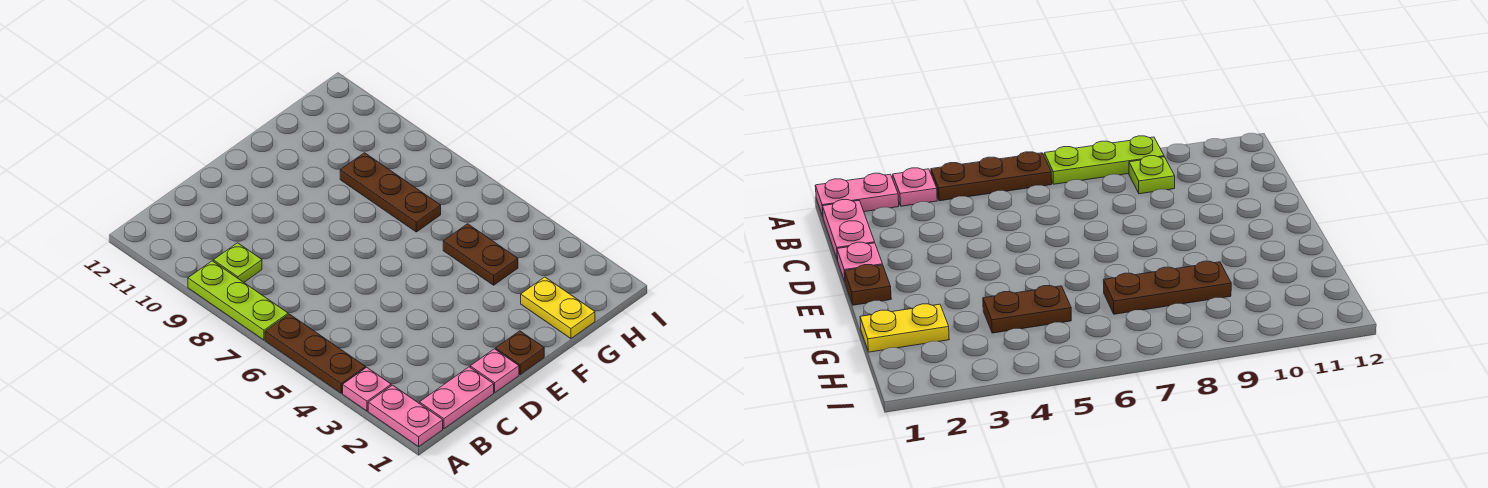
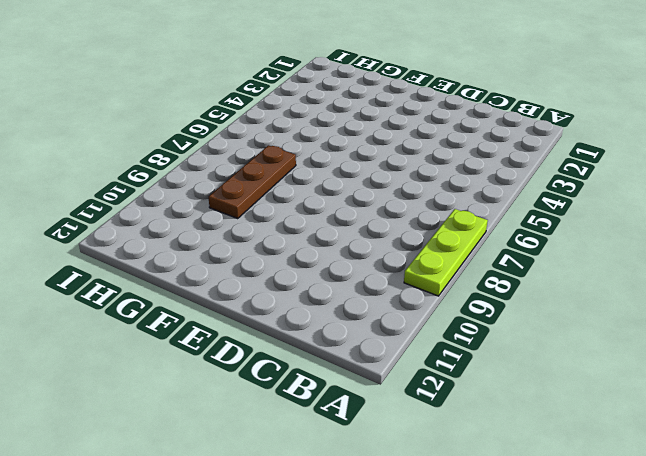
none -> pink 1x2 plate [368,385,443,447]
none -> pink 1x1 plate [343,367,391,411]

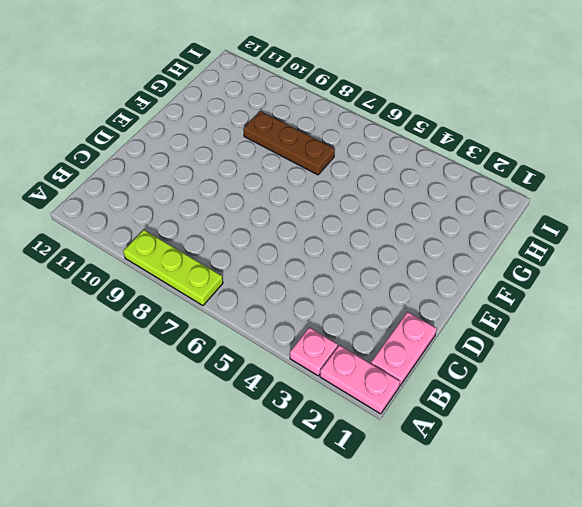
none -> brown 1x3 plate [265,314,366,393]
none -> lime 1x1 plate [213,243,262,282]

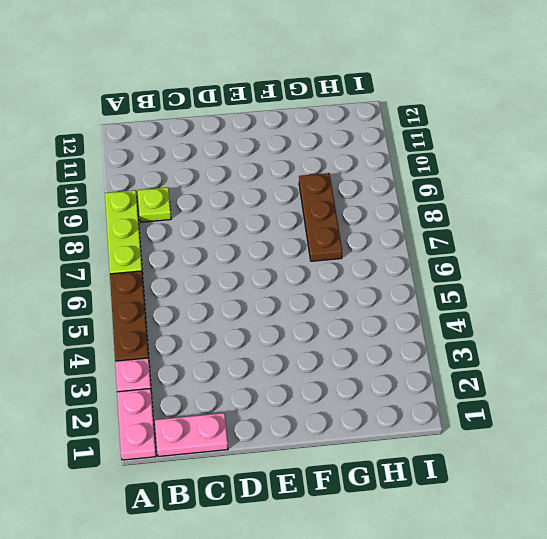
none -> pink 1x1 plate [470,349,519,392]
none -> brown 1x1 plate [496,331,544,374]

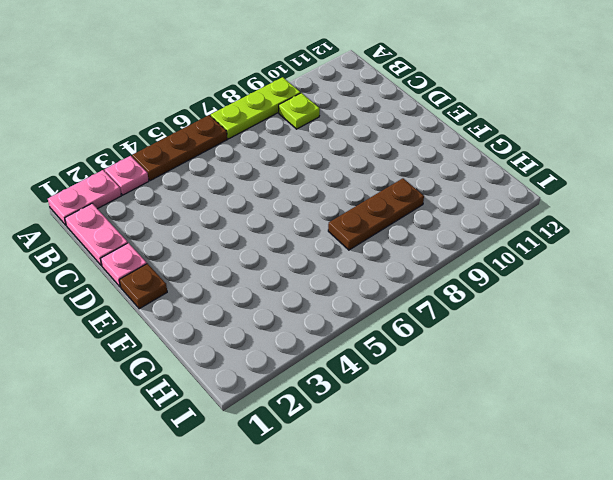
none -> yellow 1x2 plate [521,277,595,338]
none -> brown 1x2 plate [443,224,518,285]

